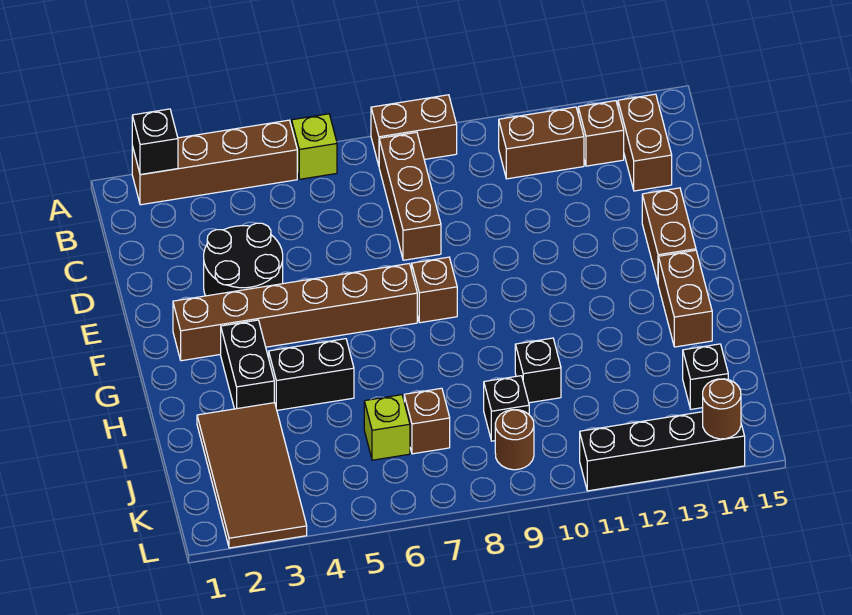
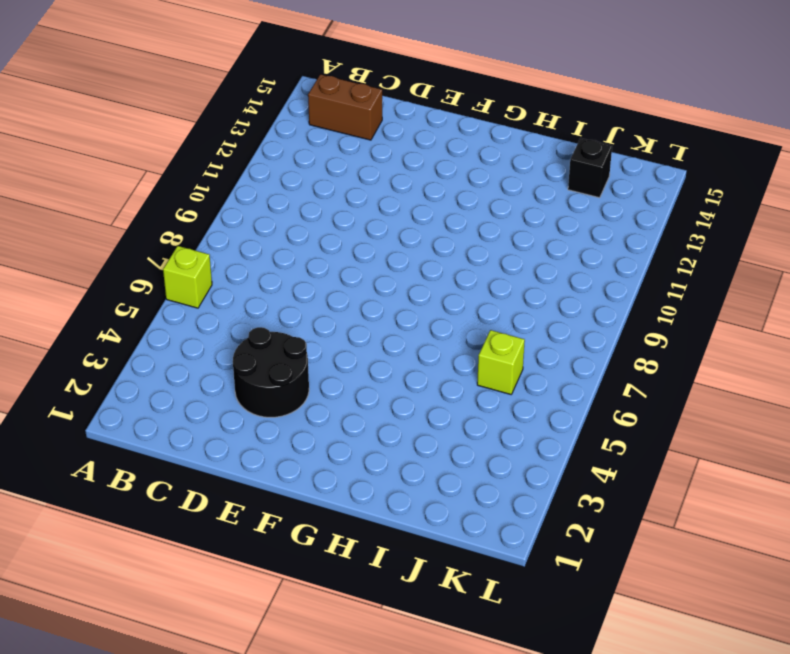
none -> brown 1x4 brick [132,120,297,205]
none -> brown 1x2 brick [371,95,457,165]
none -> brown 1x3 brick [379,132,441,260]

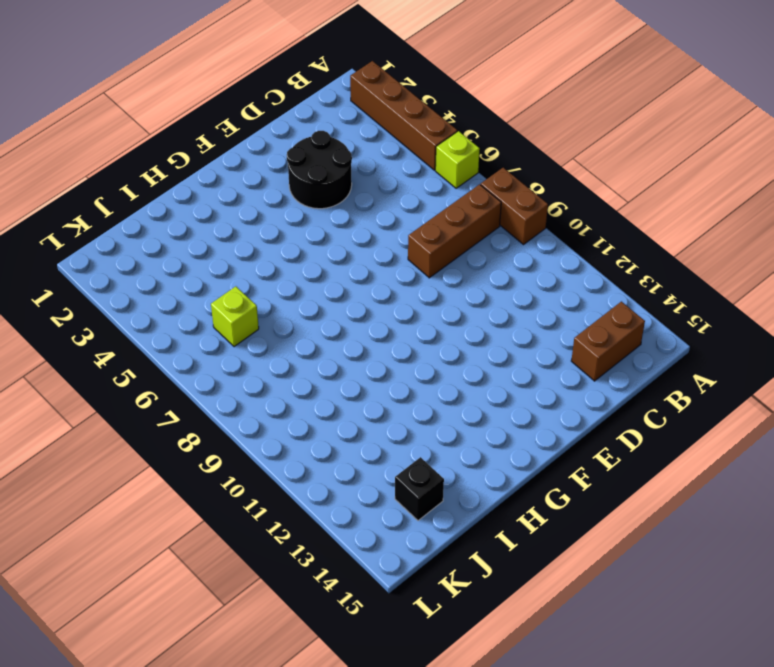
none -> brown 1x2 brick [499,107,584,179]
none -> brown 1x1 brick [578,101,624,166]
none -> brown 1x2 brick [642,188,696,282]

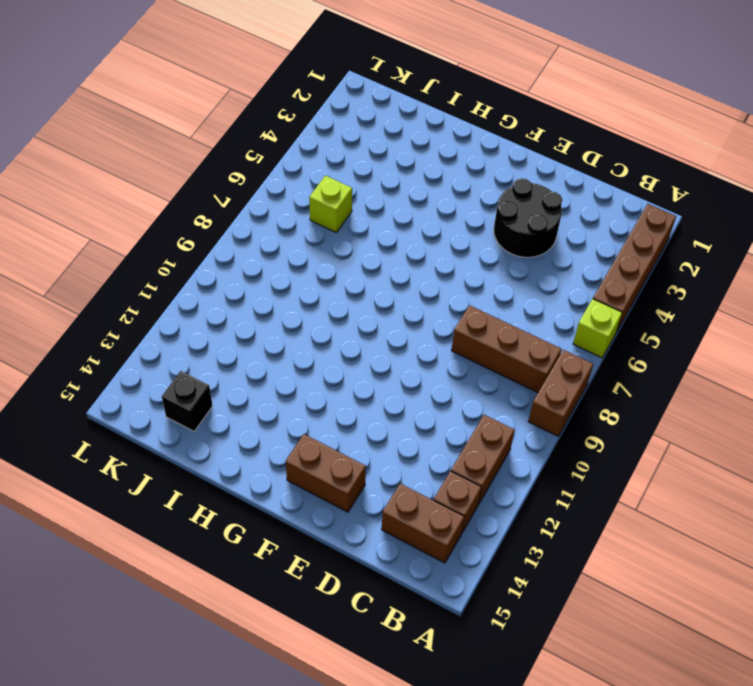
none -> brown 1x6 brick [173,264,417,361]
none -> brown 1x1 brick [412,257,457,323]
none -> black 1x2 brick [221,320,274,409]

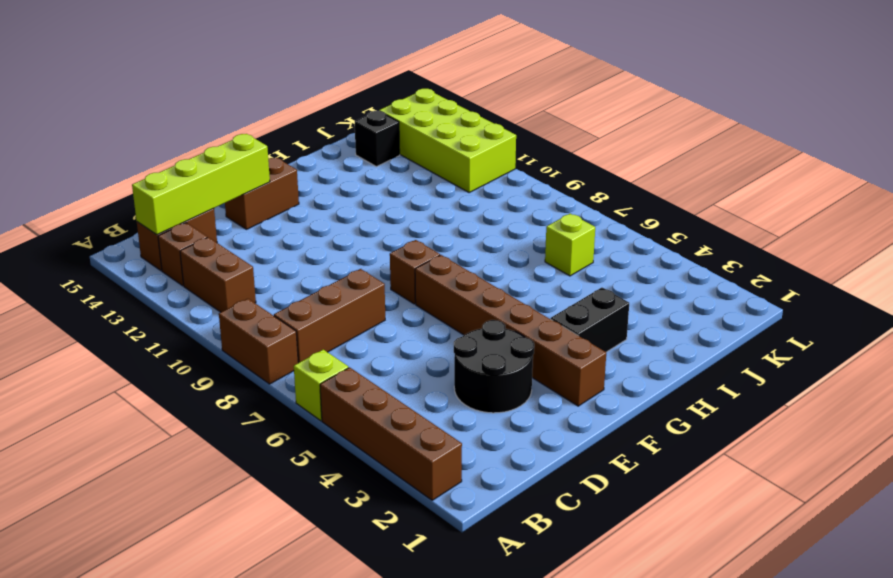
lime 1x4 brick [132,134,270,235] -> none
lime 2x4 brick [379,89,516,192] -> black 1x4 brick [580,412,745,491]
none -> brown 1x2 brick [658,250,712,347]
none -> black 1x2 brick [269,339,354,410]
none -> brown 2x4 tile [197,403,307,548]

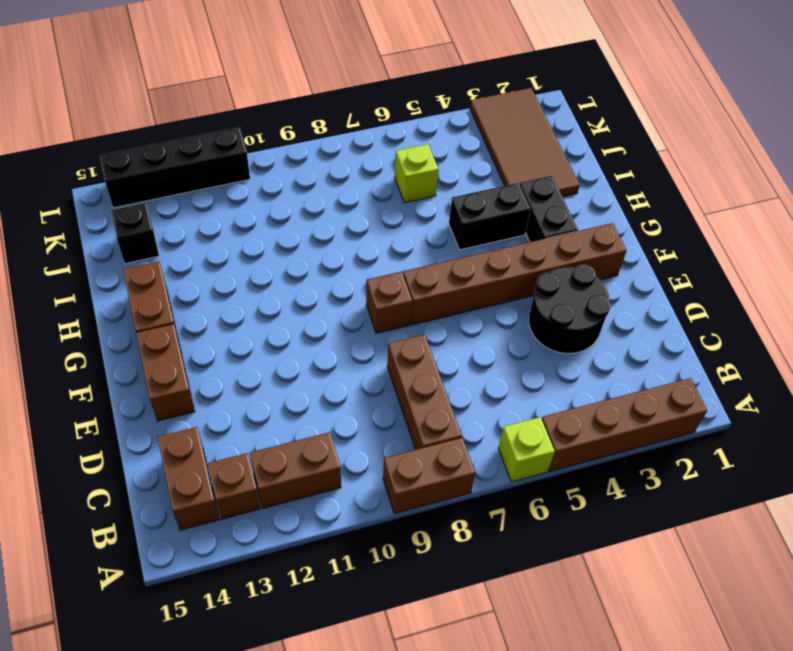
none -> black 1x1 brick [515,338,561,403]
none -> brown 1x1 brick [404,388,450,454]
none -> black 1x1 brick [484,376,529,441]

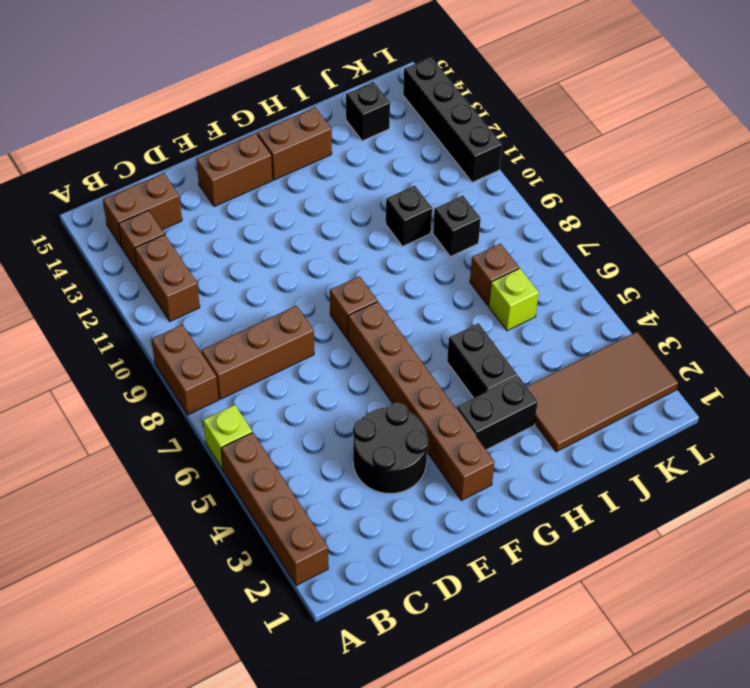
none -> brown 1x1 round brick [495,410,534,470]
none -> black 1x1 brick [132,109,178,175]
none -> brown 1x1 round brick [703,379,741,439]

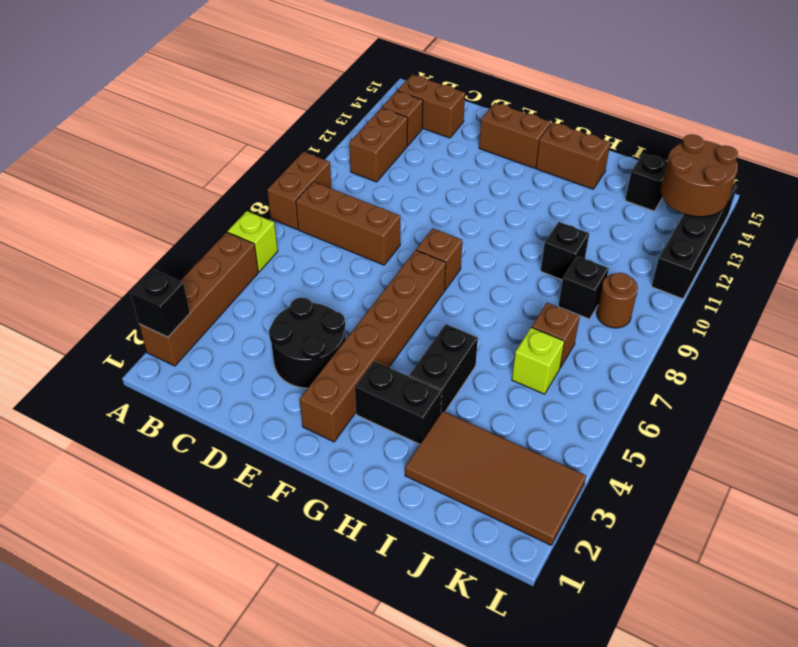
brown 2x2 round brick [661,134,738,217] -> brown 1x1 round brick [703,379,741,439]

